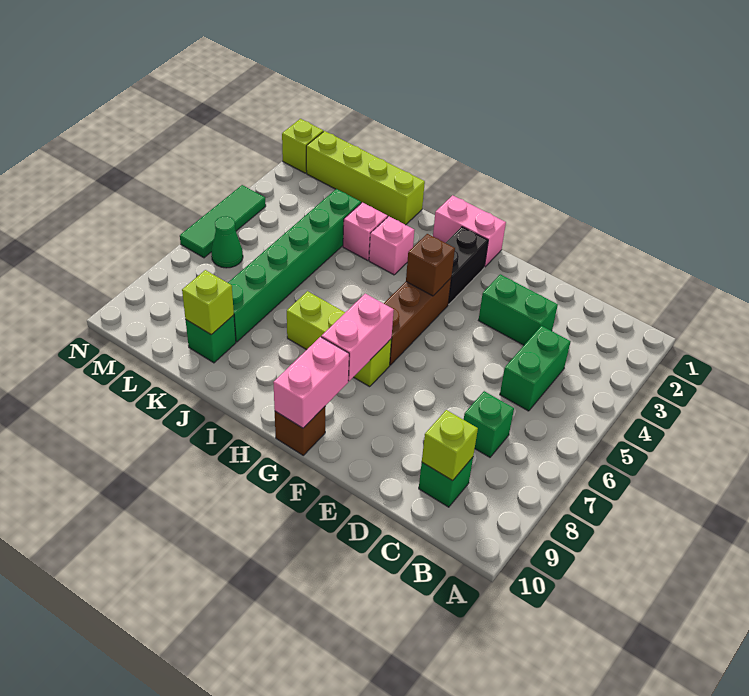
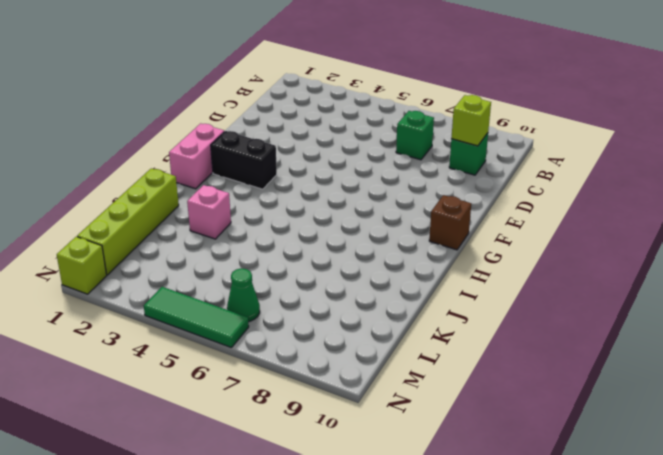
none -> green 1x2 brick [500,326,571,411]
none -> green 1x2 brick [478,274,558,345]
none -> brown 1x3 brick [384,278,451,365]

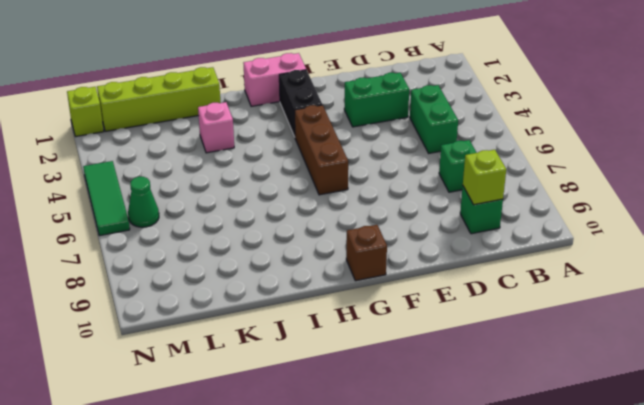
none -> lime 1x3 brick [287,291,391,387]
none -> pink 1x1 brick [369,216,414,275]
none -> green 1x6 brick [228,189,361,342]

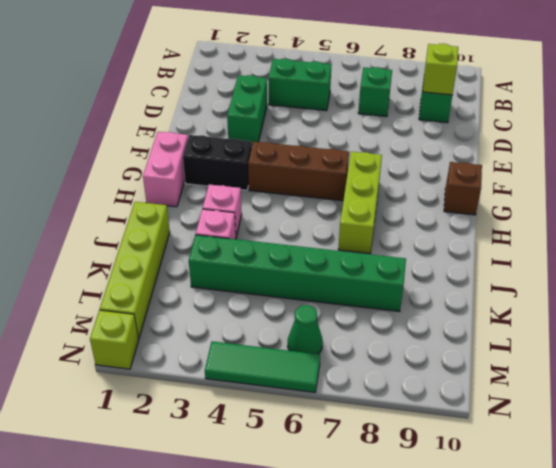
none -> green 1x1 brick [185,315,236,363]
none -> brown 1x1 brick [406,234,455,296]
none -> pink 1x2 brick [321,294,394,381]

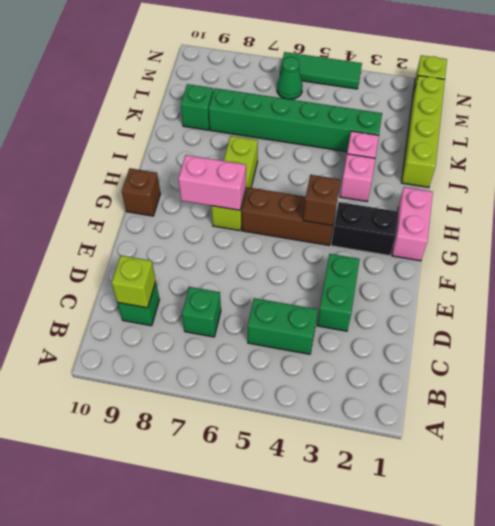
none -> pink 1x2 brick [273,337,349,428]
none -> lime 1x1 brick [182,270,234,335]

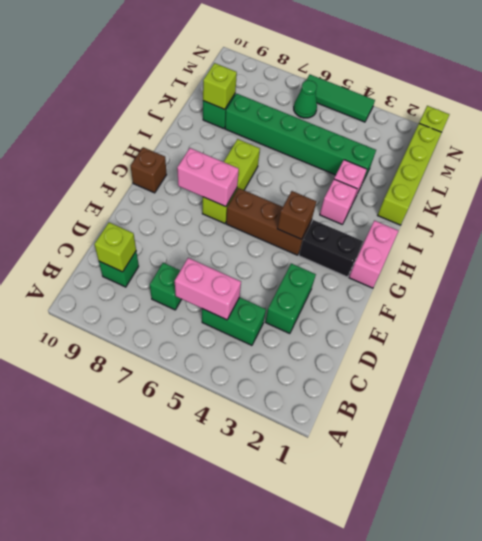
pink 1x2 brick [175,258,241,320] -> pink 1x2 brick moved to [273,337,349,428]

